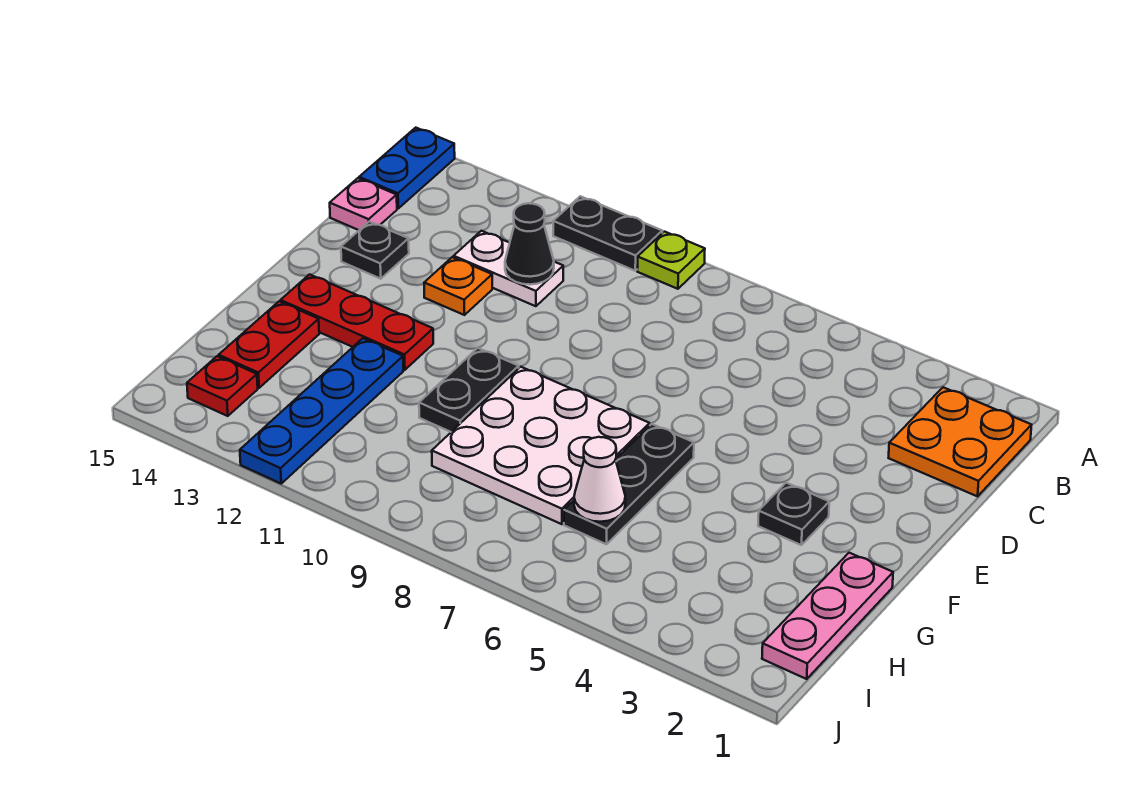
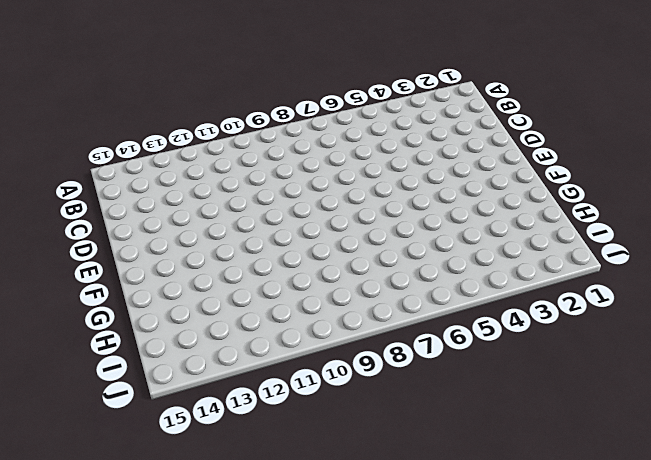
none -> lime 1x1 plate [637,232,705,289]
none -> black 1x2 plate [553,196,662,271]
none -> blue 1x2 plate [359,128,455,208]

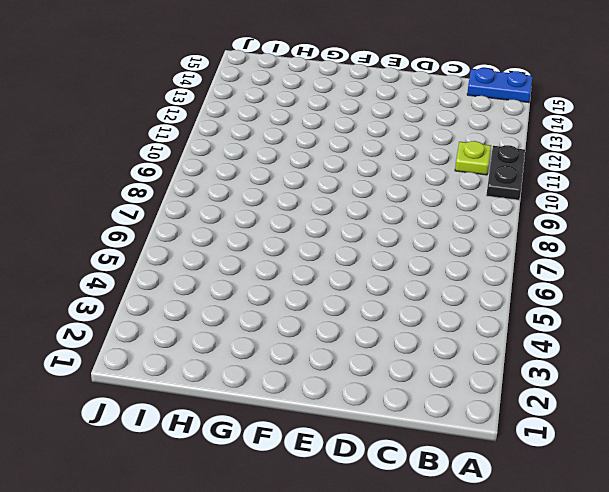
lime 1x1 plate [455,141,491,175] -> lime 1x1 plate moved to [637,232,705,289]
none -> orange 2x2 plate [889,387,1032,496]
none -> white 1x2 plate [454,231,563,306]
none -> pink 1x1 plate [330,178,397,230]

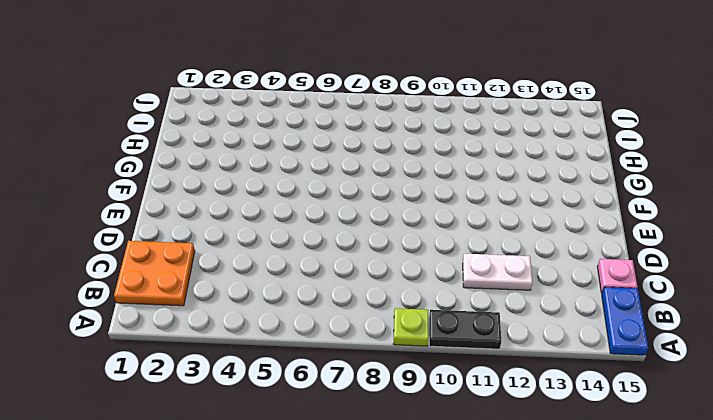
none -> orange 1x1 plate [424,257,492,315]
none -> black 1x1 plate [341,222,409,279]
none -> black 1x1 plate [758,483,829,545]

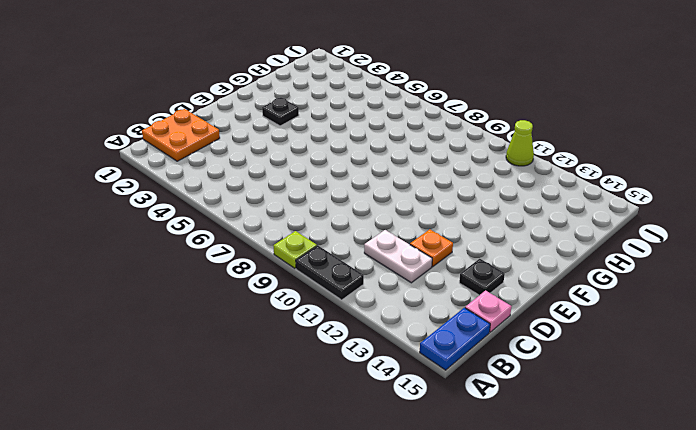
lime 1x1 cone [506,120,534,166] -> none
none -> black 1x3 plate [564,424,694,544]
none -> white 3x3 plate [432,367,650,524]
none -> black 1x2 plate [419,348,519,432]

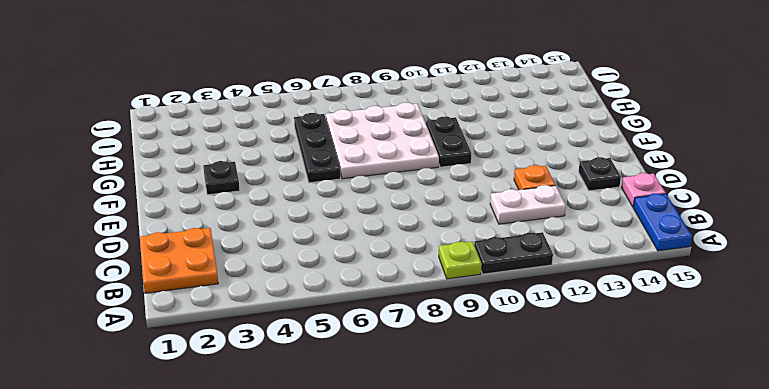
none -> red 1x3 plate [280,274,433,370]
none -> pink 1x3 plate [762,553,893,679]
none -> blue 1x4 plate [240,338,403,483]

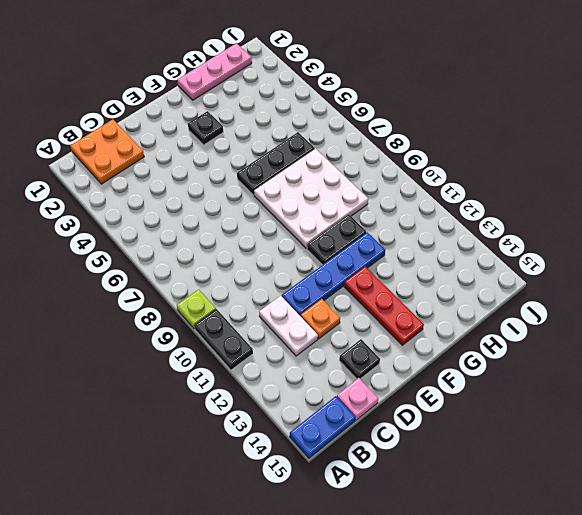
blue 1x4 plate [282,232,385,316] -> blue 1x4 plate moved to [240,338,403,483]
none -> red 1x2 plate [218,301,319,388]
none -> red 1x1 plate [187,356,258,416]
none -> black 1x1 cone [505,203,554,285]

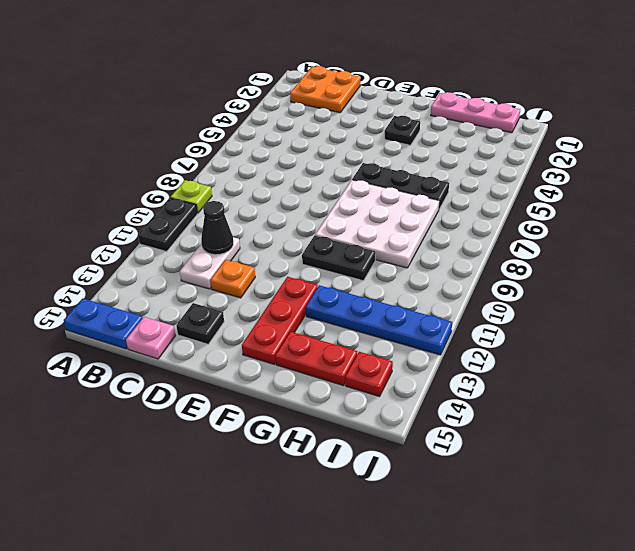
none -> white 1x1 cone [574,437,625,522]

